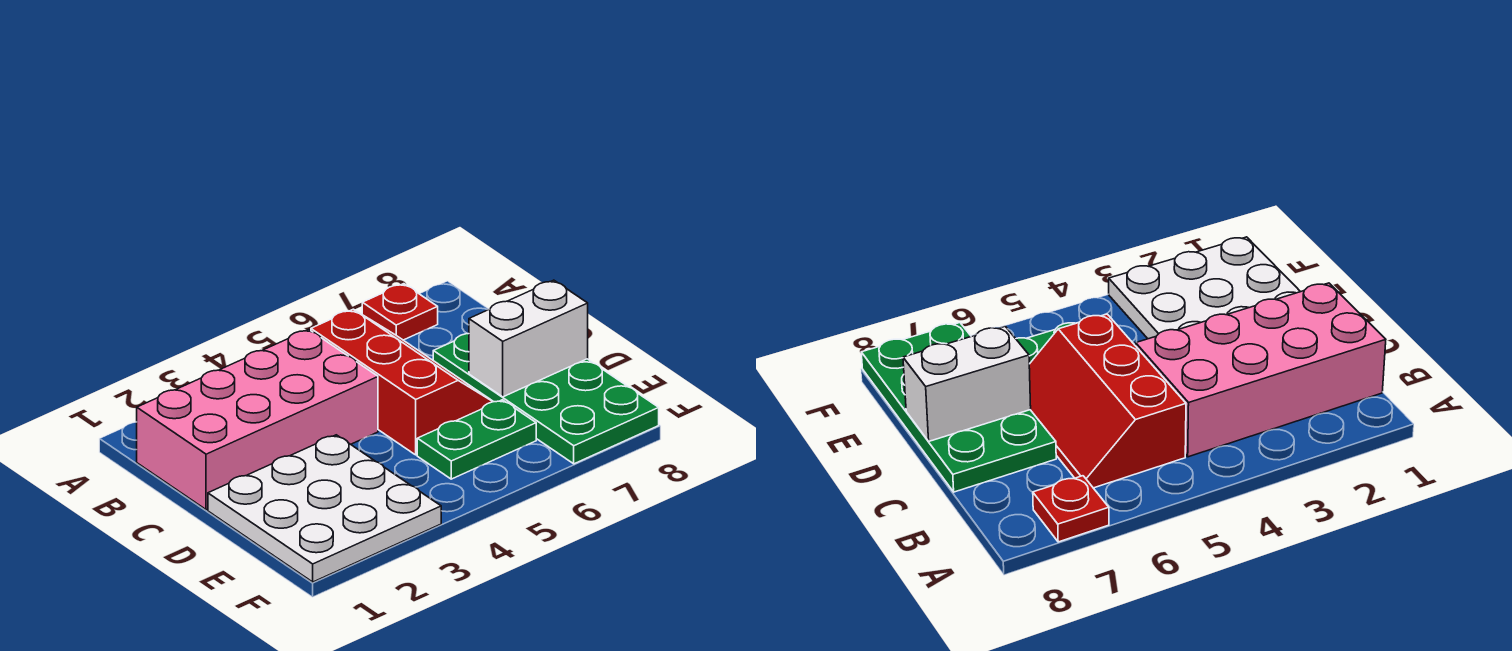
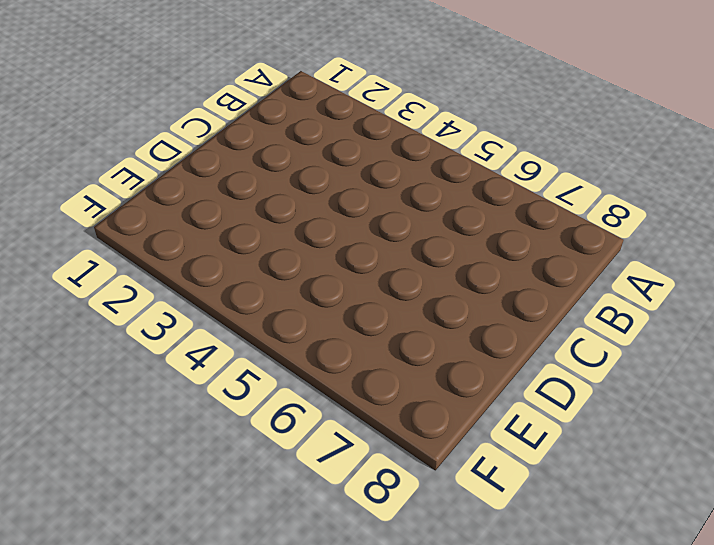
none -> red 1x1 plate [362,284,438,340]
none -> pink 2x4 brick [137,329,378,510]

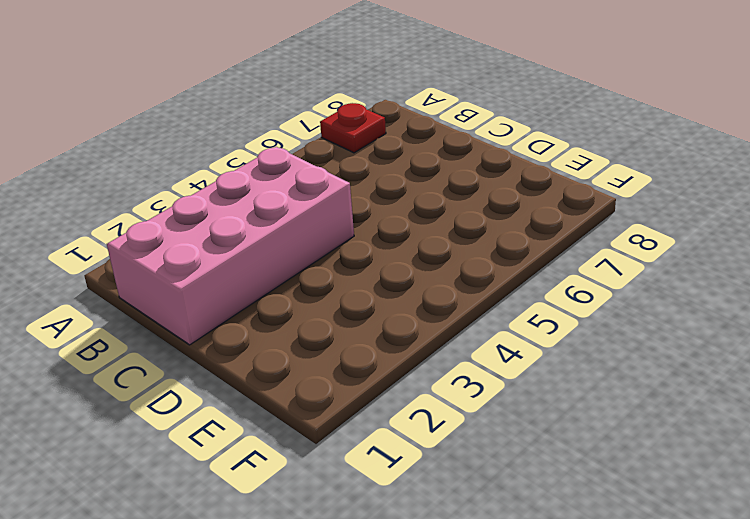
none -> red 2x3 slope [311,309,493,455]
none -> green 2x4 plate [433,334,659,464]

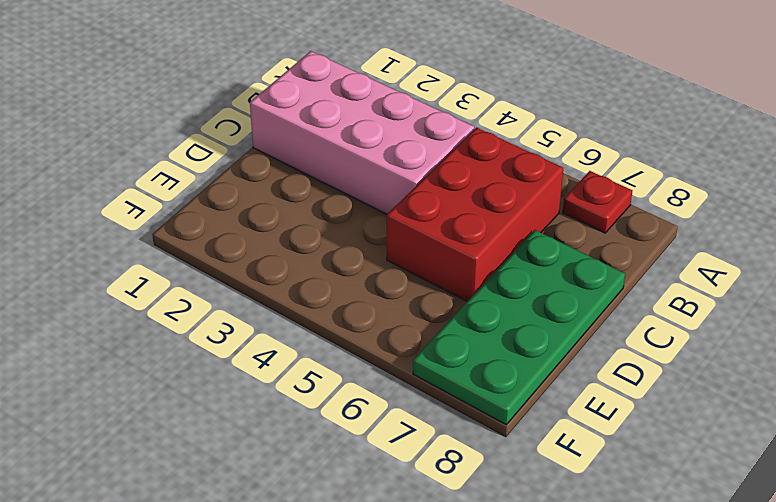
red 2x3 brick [387,128,563,301] -> red 2x3 slope [311,309,493,455]
none -> white 3x3 plate [208,435,441,582]
none -> green 1x2 plate [417,400,536,479]

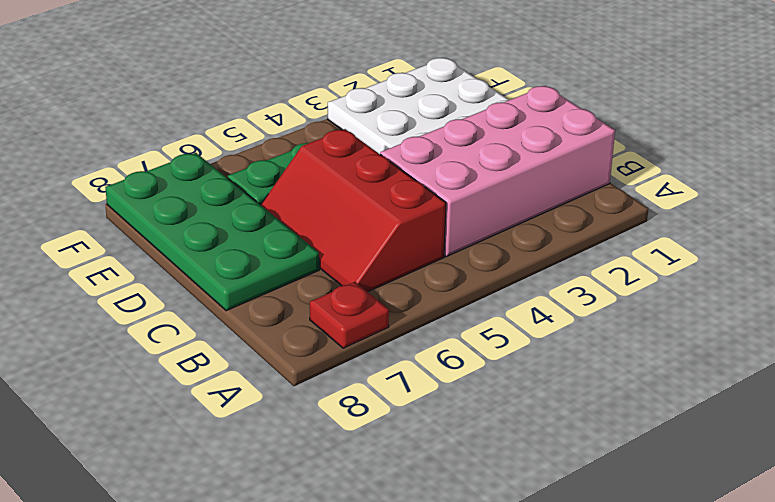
none -> white 1x2 brick [469,280,588,397]

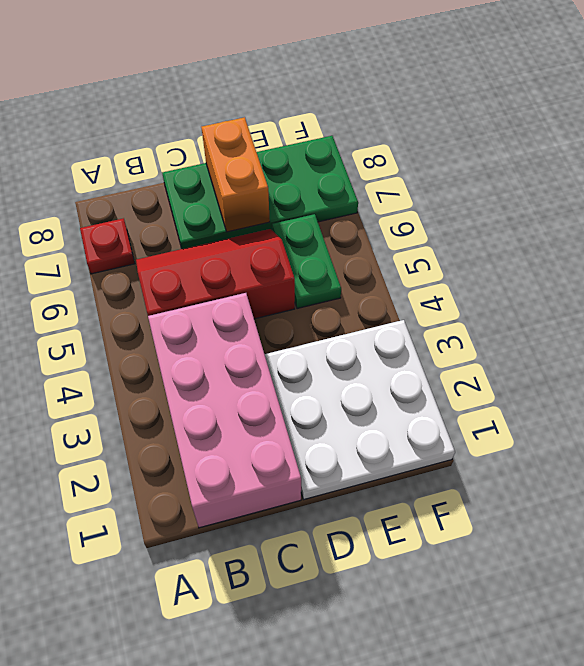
orange 1x2 brick [201,117,270,232] -> white 1x2 brick [469,280,588,397]

